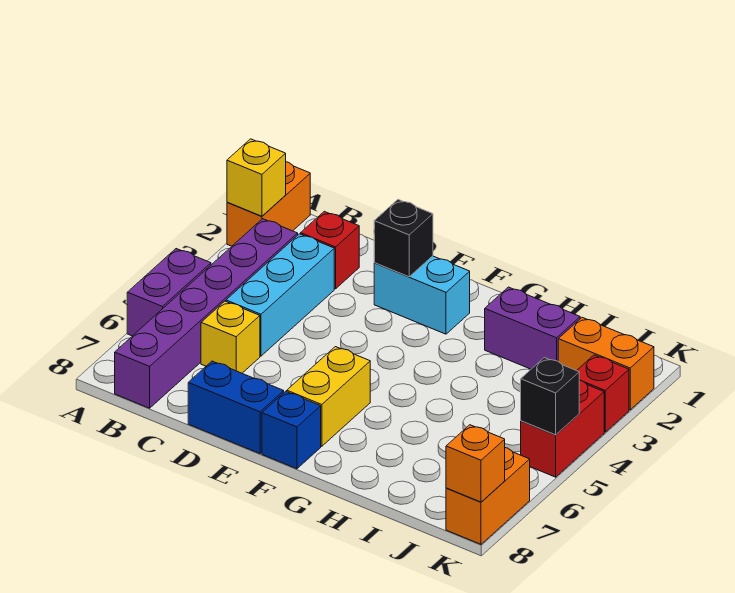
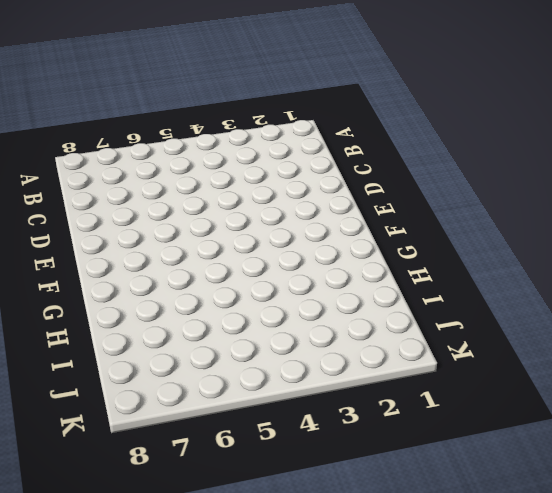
none -> orange 1x2 brick [227,162,310,246]
none -> purple 1x2 brick [127,249,211,336]
none -> purple 1x6 brick [115,219,298,408]

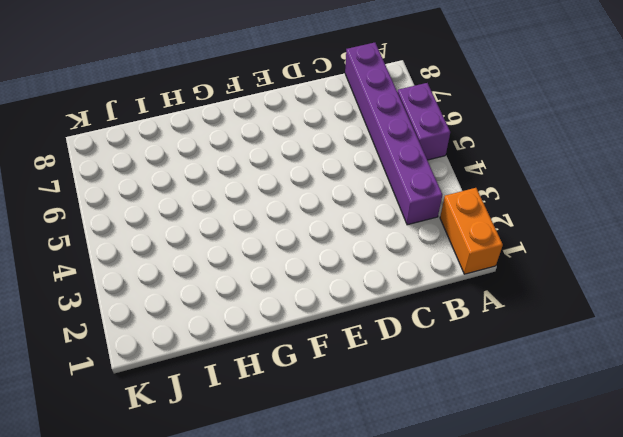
none -> red 1x1 brick [301,211,359,289]
none -> cyan 1x3 brick [226,234,334,356]
none -> yellow 1x1 brick [201,301,260,373]

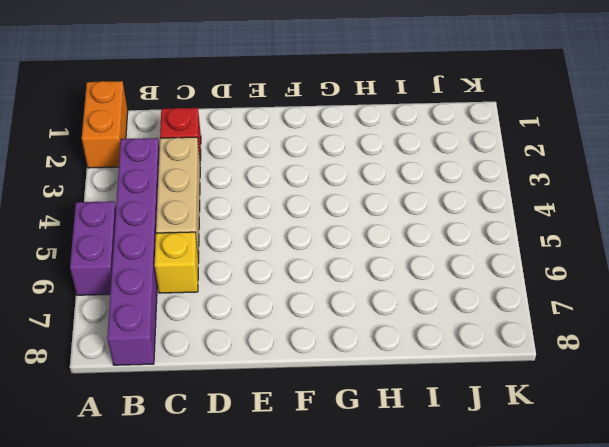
tan 1x3 brick [156,137,200,257] -> cyan 1x3 brick [226,234,334,356]
none -> blue 1x2 brick [188,361,284,454]
none -> cyan 1x2 brick [374,256,470,334]
none -> yellow 1x2 brick [287,347,370,446]

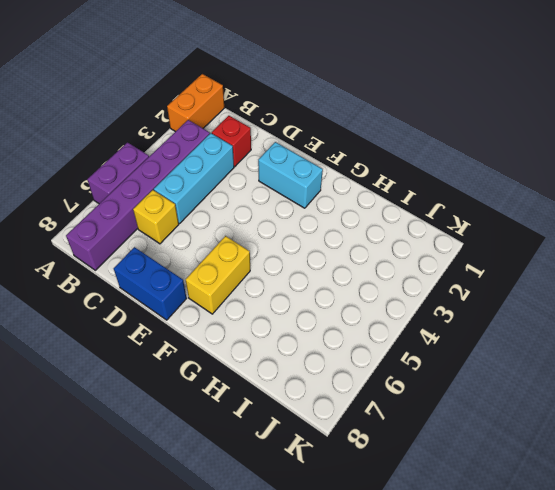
none -> blue 1x1 brick [262,391,321,469]
none -> purple 1x2 brick [485,287,580,369]
none -> orange 1x2 brick [558,317,654,410]

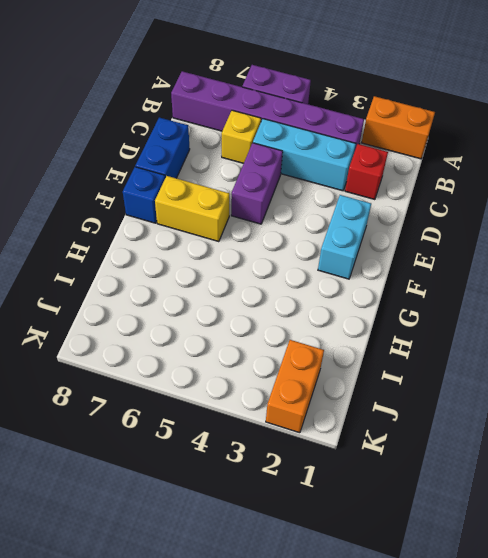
purple 1x2 brick [231,143,283,224] -> purple 1x2 brick moved to [485,287,580,369]
none -> red 1x1 brick [577,355,629,432]
none -> red 1x2 brick [521,380,604,477]
none -> orange 1x2 brick [446,448,530,544]

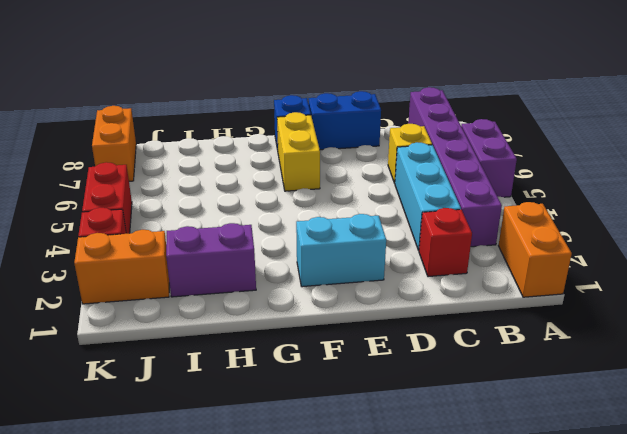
none -> yellow 1x1 brick [227,139,286,216]
none -> black 1x1 brick [374,200,433,277]
none -> black 1x1 brick [521,358,579,435]

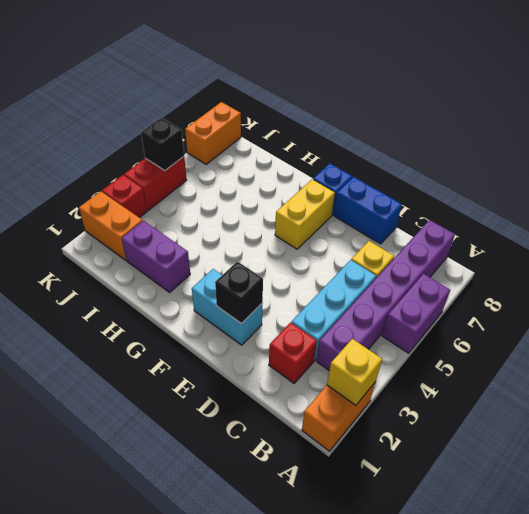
none -> orange 1x1 brick [446,425,505,502]

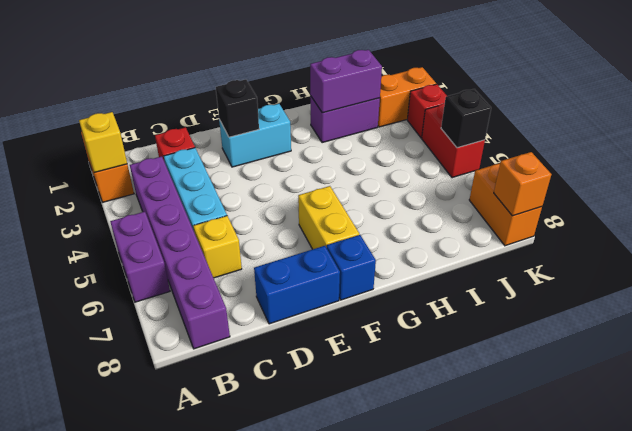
purple 1x2 brick [310,50,382,113] -> none

